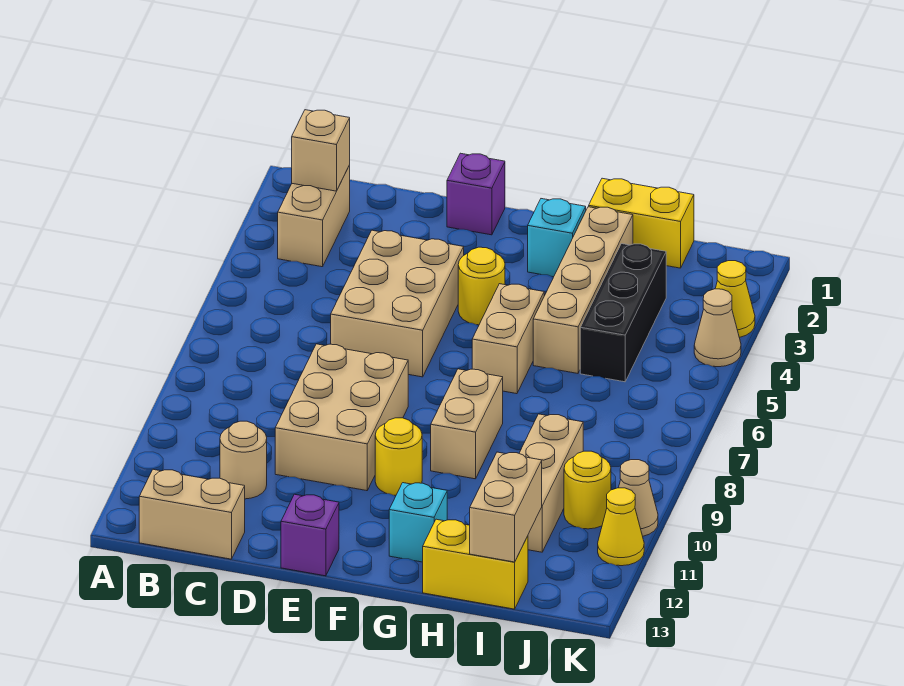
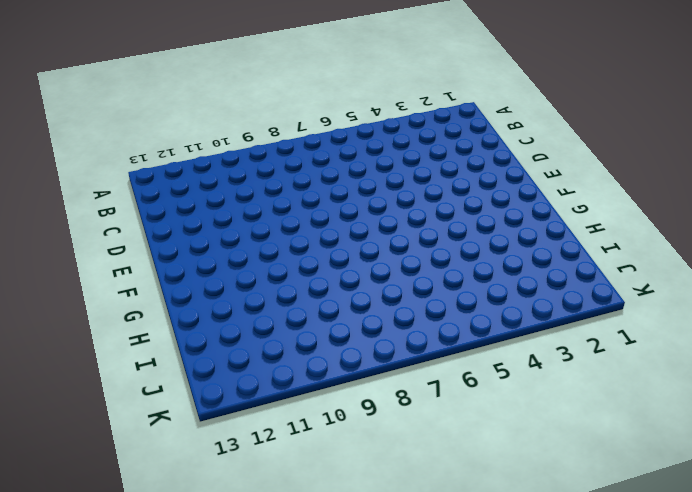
none -> tan 1x2 brick [278,165,350,267]
none -> tan 1x2 brick [139,469,245,559]
none -> tan 1x1 round brick [220,421,267,499]

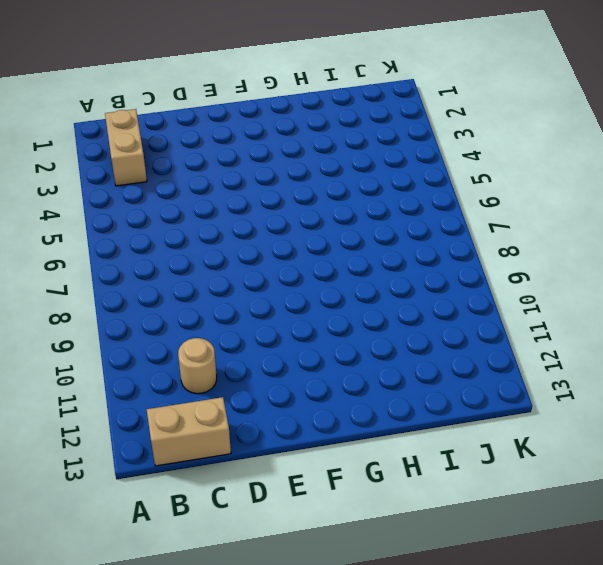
none -> tan 2x3 brick [331,230,464,377]
none -> tan 2x3 brick [275,344,408,491]
none -> purple 1x1 brick [447,153,505,235]

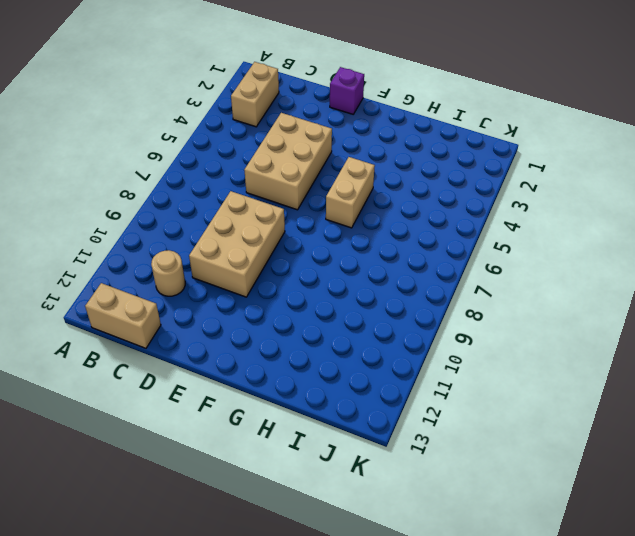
none -> purple 1x1 brick [281,494,339,576]
none -> yellow 1x1 round brick [458,247,505,325]
none -> yellow 1x1 round brick [375,418,422,495]

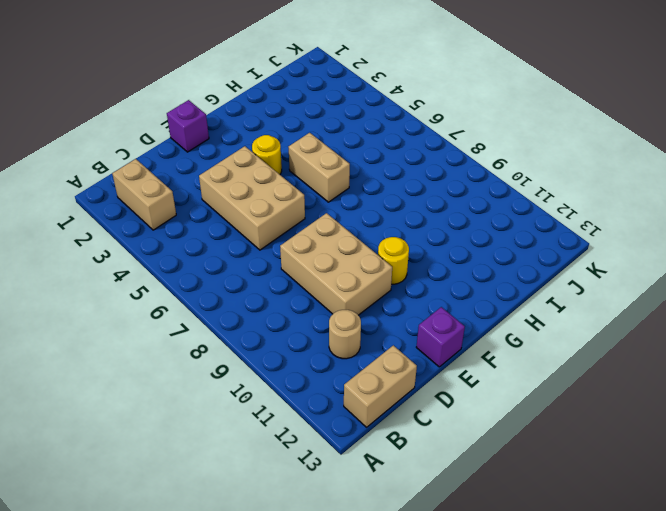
none -> cyan 1x1 brick [528,199,586,277]
none -> tan 1x2 brick [431,369,503,479]
none -> cyan 1x1 brick [389,483,447,562]

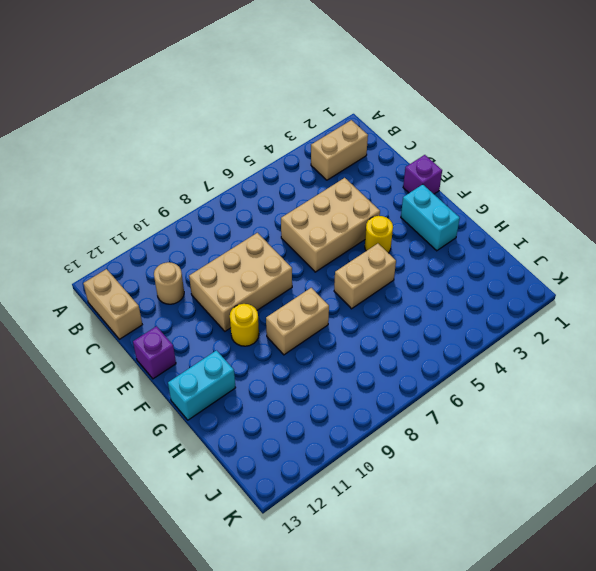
cyan 1x2 brick [401,184,460,251] -> cyan 1x1 brick [528,199,586,277]
cyan 1x2 brick [168,350,236,420] -> cyan 1x1 brick [389,483,447,562]
none -> yellow 1x2 brick [589,178,694,268]
none -> tan 1x4 brick [533,207,633,373]
none -> yellow 1x2 brick [423,519,528,609]

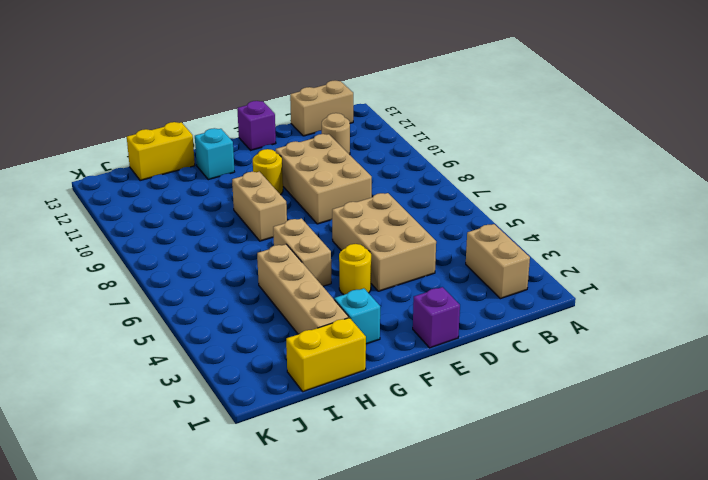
none -> black 1x3 brick [580,244,666,382]
none -> tan 1x3 brick [519,414,583,552]
none -> yellow 1x1 round brick [564,451,611,529]

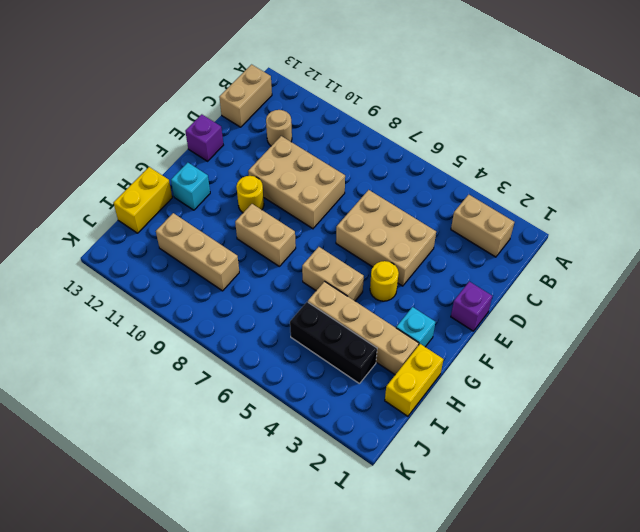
none -> yellow 1x1 round brick [564,451,611,529]
none -> yellow 1x1 cone [715,261,755,338]
none -> tan 1x1 cone [694,289,741,367]

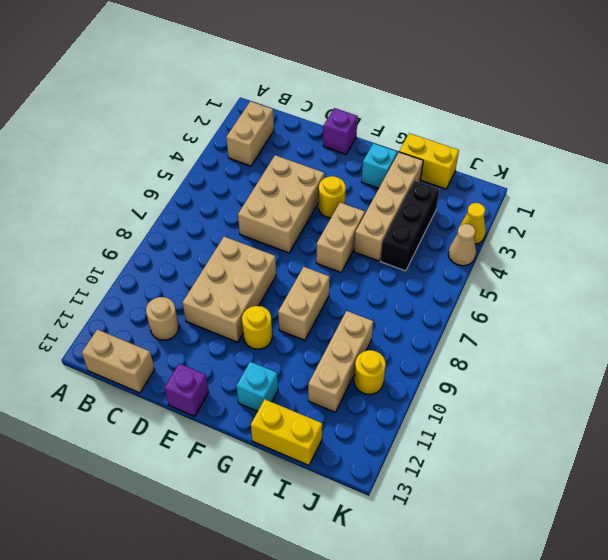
none -> tan 1x1 cone [619,460,658,536]
none -> yellow 1x1 cone [598,488,644,566]
none -> tan 1x1 brick [292,110,350,191]

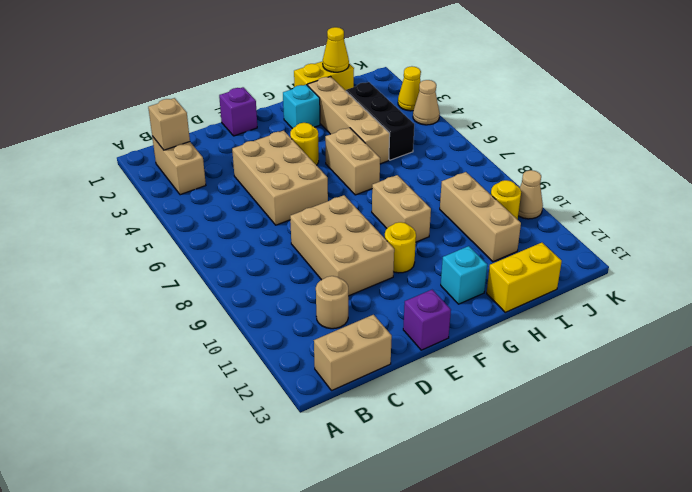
yellow 1x1 cone [323,27,349,72] -> yellow 1x1 cone moved to [598,488,644,566]
none -> tan 1x2 brick [470,452,542,562]

